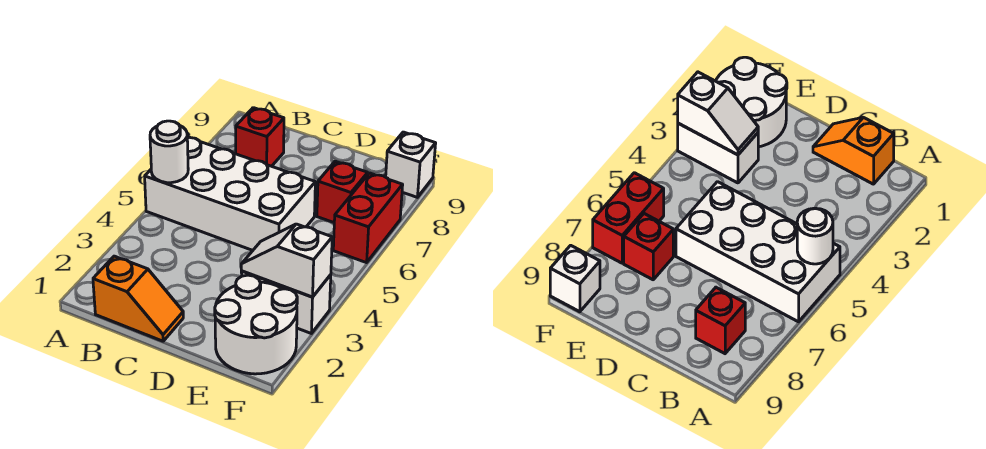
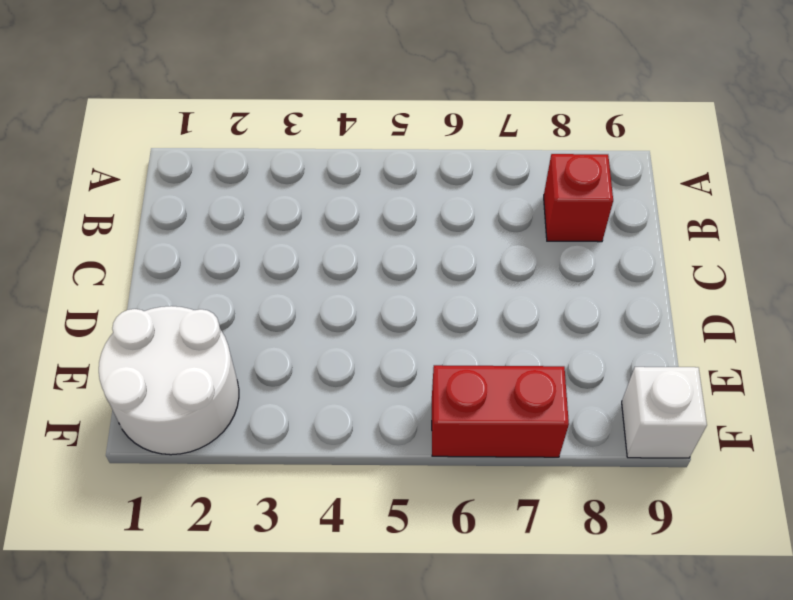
none -> white 2x4 brick [145,137,315,250]
none -> orange 1x2 slope [93,256,183,341]

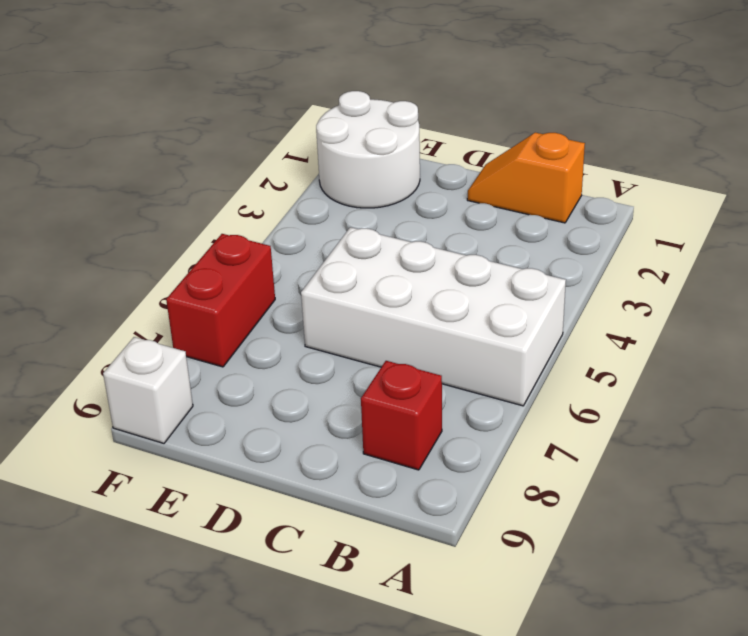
none -> white 1x2 brick [241,271,331,333]
none -> red 1x1 brick [317,161,368,223]

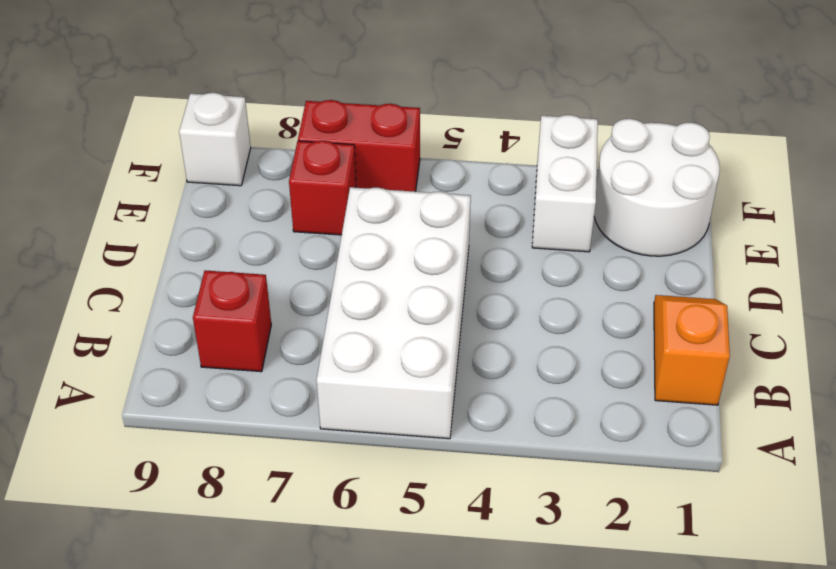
none -> white 1x1 round brick [150,121,188,183]
none -> white 1x2 slope [241,224,332,297]

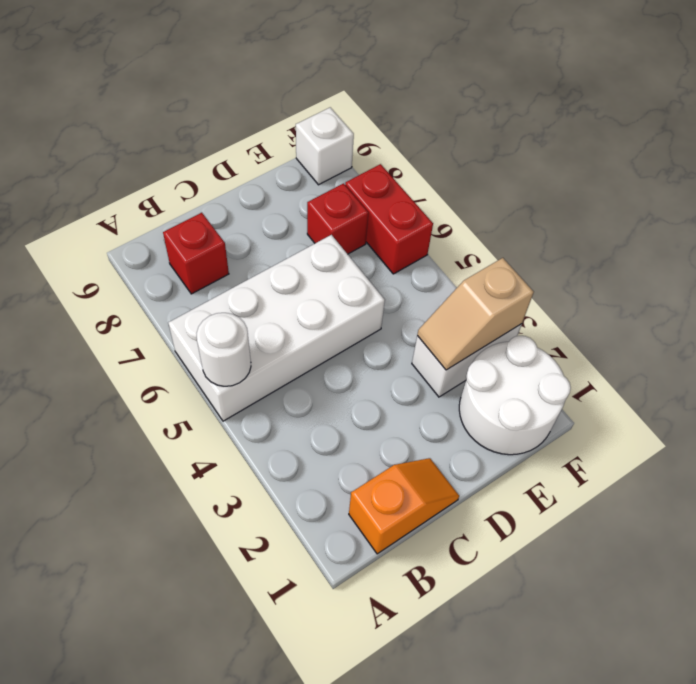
tan 1x2 slope [417,258,534,370] -> white 1x2 slope [241,224,332,297]

